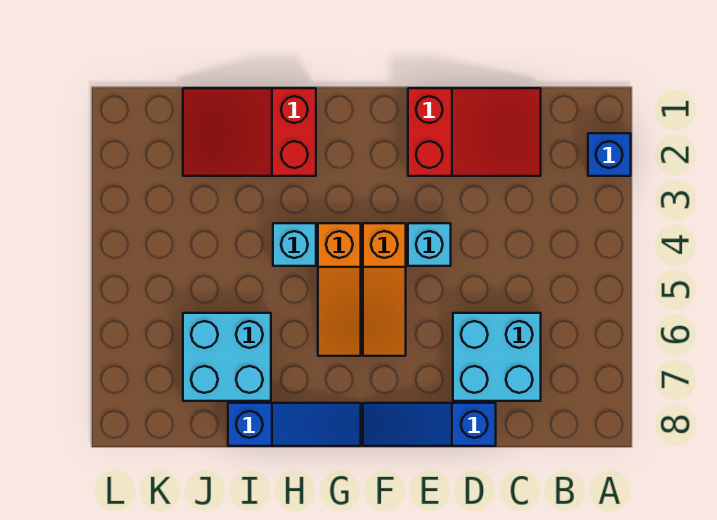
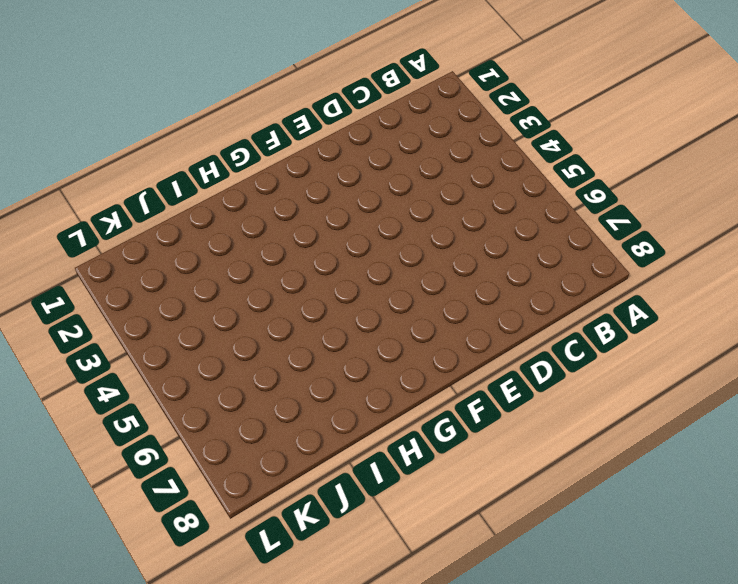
none -> blue 1x1 brick [588,133,631,176]
none -> red 2x3 slope [408,88,541,176]

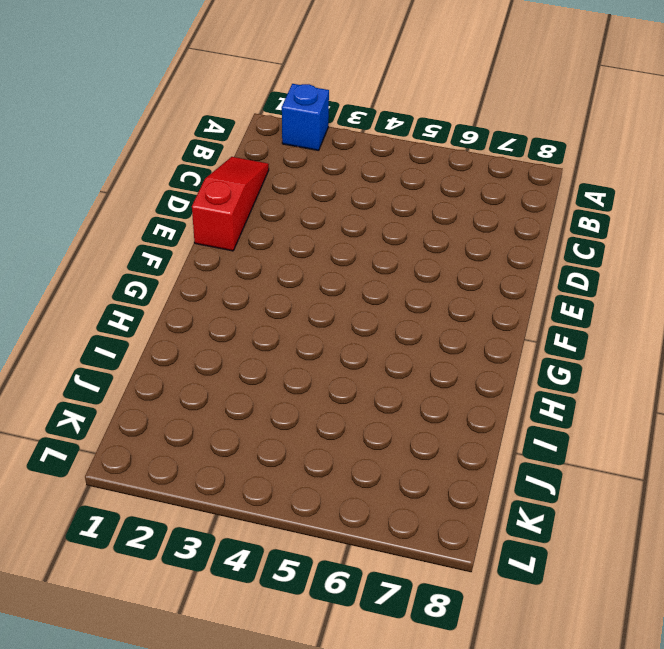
red 1x3 slope [192,157,269,251] -> red 2x3 slope [408,88,541,176]
none -> cyan 2x2 brick [453,313,541,401]
none -> blue 1x3 slope [363,403,496,446]

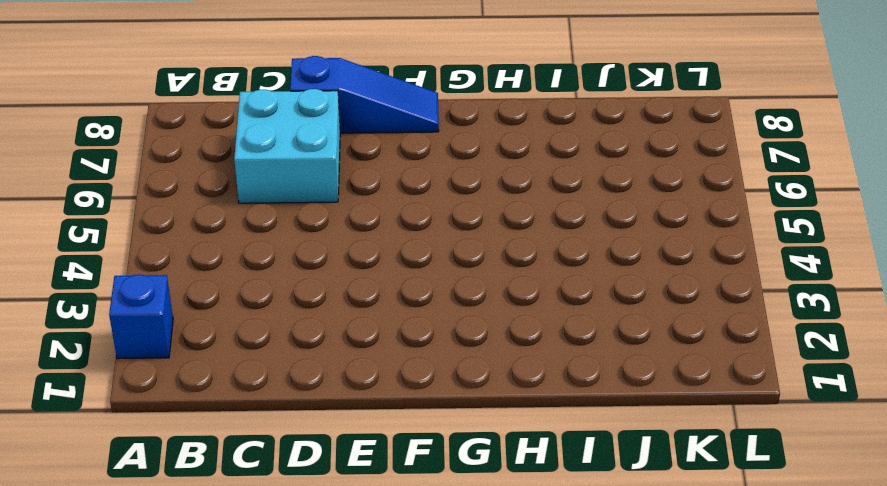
none -> red 2x3 slope [408,88,541,176]
none -> cyan 1x1 brick [408,223,451,266]

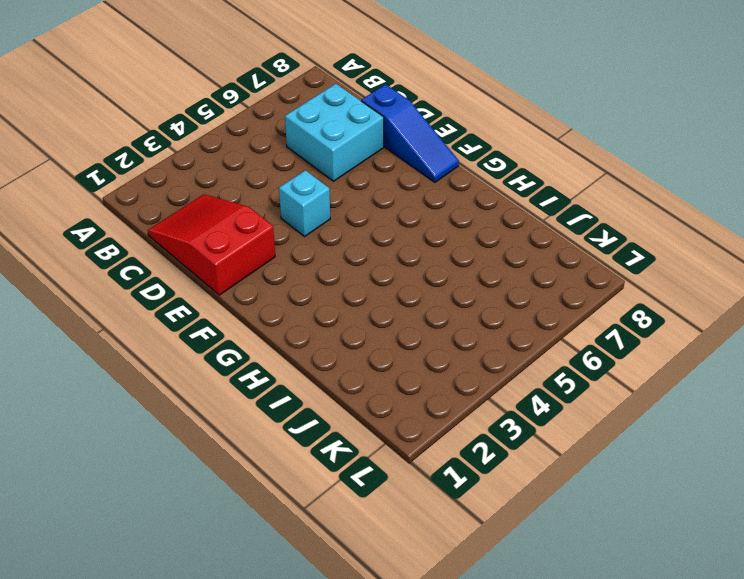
none -> blue 1x1 brick [588,133,631,176]
none -> orange 1x3 slope [363,223,406,356]

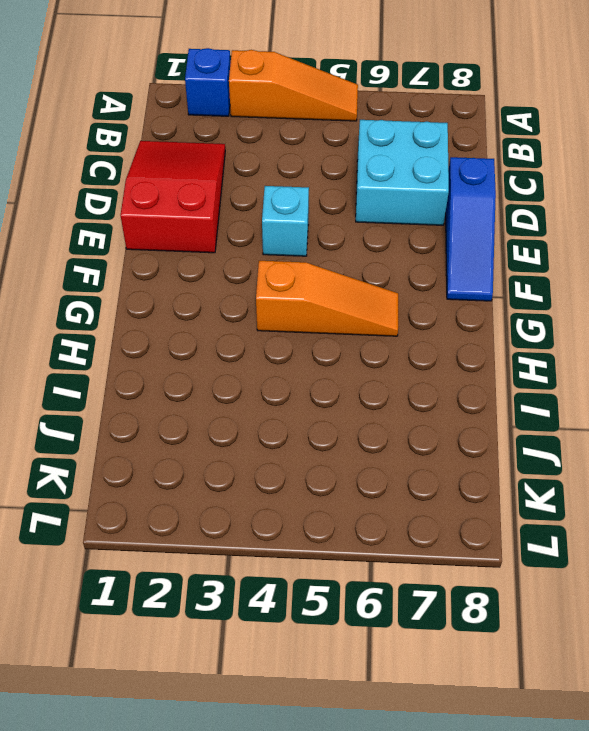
orange 1x3 slope [229,50,358,121] -> orange 1x3 slope moved to [363,223,406,356]
none -> blue 1x3 slope [228,403,361,446]
none -> red 2x3 slope [183,88,316,176]

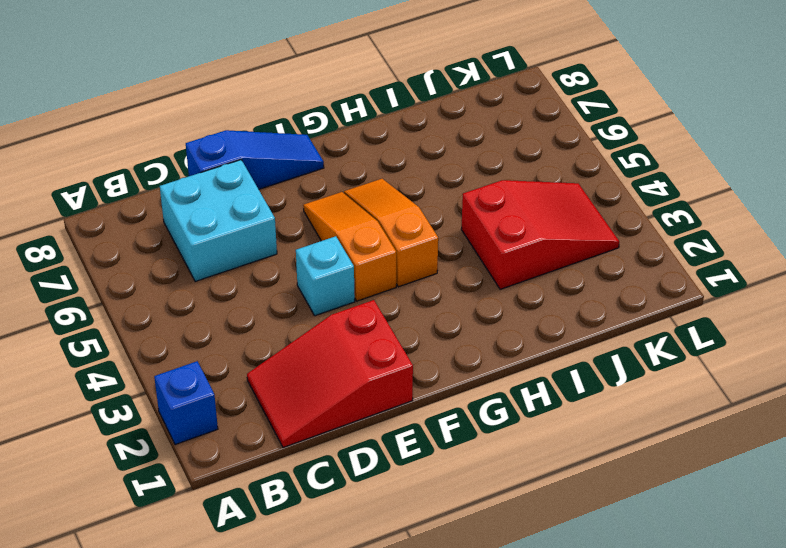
red 2x3 slope [461,180,619,289] -> red 2x3 slope moved to [183,88,316,176]
none -> blue 1x3 slope [228,403,361,446]
none -> cyan 1x1 brick [273,223,316,266]

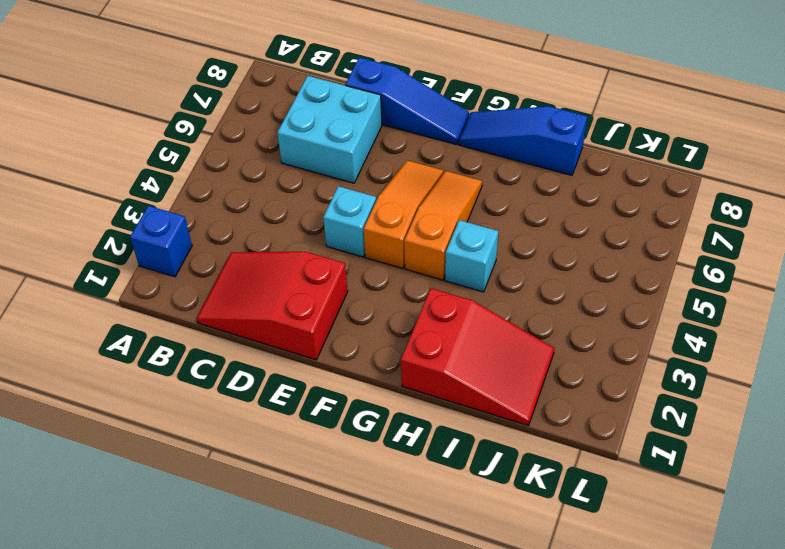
none -> cyan 2x2 brick [183,313,271,401]

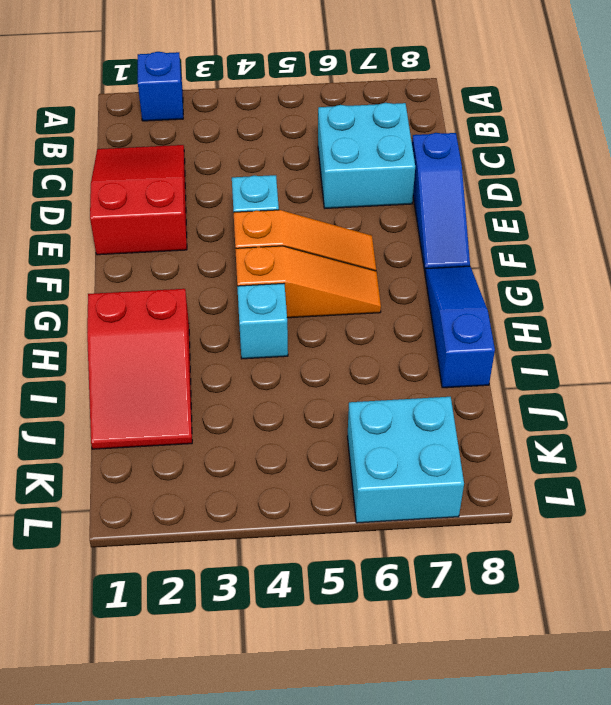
cyan 2x2 brick [347,397,464,523] -> cyan 2x2 brick moved to [183,313,271,401]

